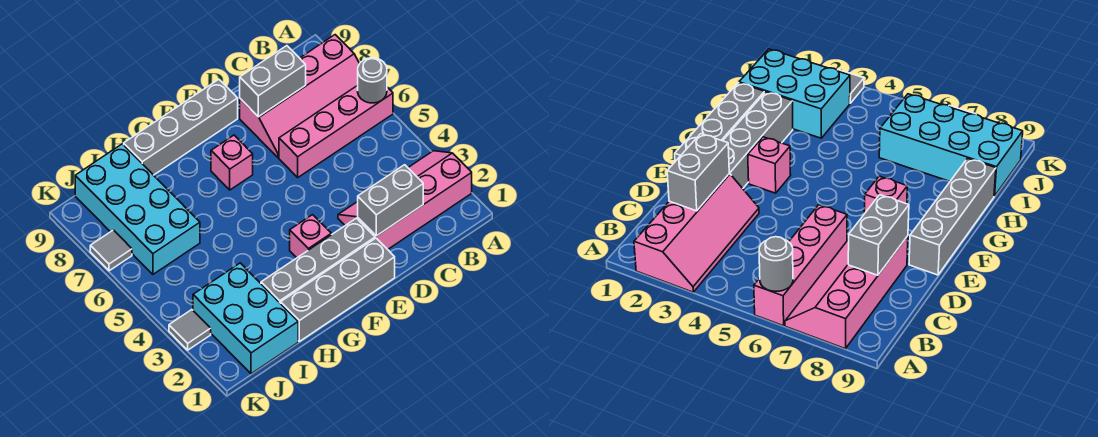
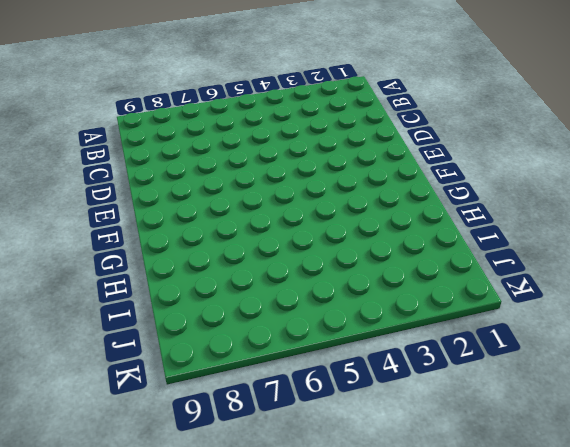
none -> pink 2x4 slope [338,151,472,249]
none -> pink 1x4 brick [279,85,393,177]
none -> pink 2x4 slope [240,35,360,158]

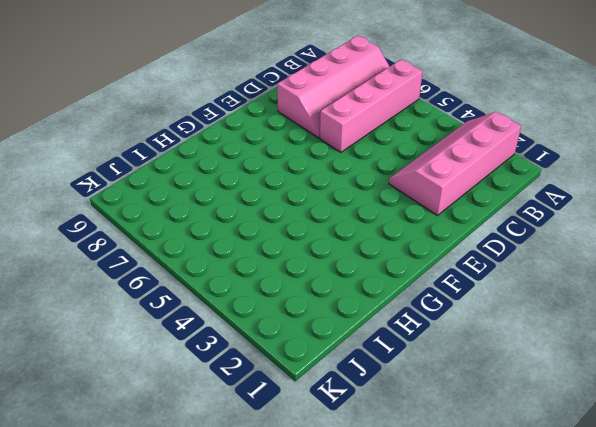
none -> grey 1x4 brick [281,238,395,341]
none -> grey 1x4 brick [261,218,375,304]
none -> grey 1x4 brick [124,79,238,175]

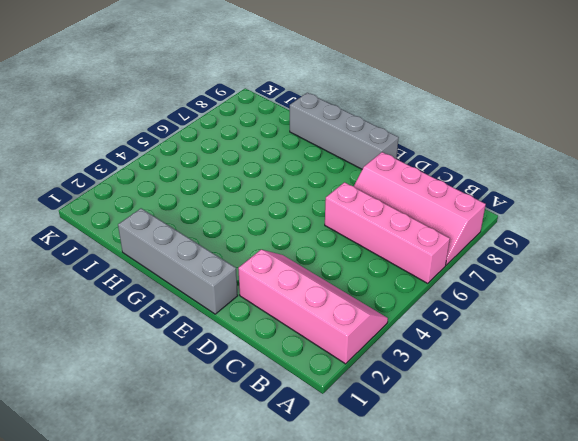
none -> grey 1x4 brick [261,218,375,304]
none -> pink 1x1 brick [290,215,331,258]
none -> pink 1x1 brick [211,135,253,190]

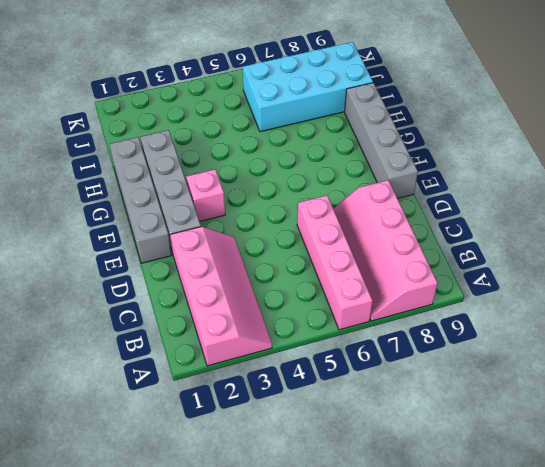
none -> pink 1x1 brick [211,135,253,190]
none -> cyan 2x3 brick [193,263,298,374]
none -> grey 1x1 tile [169,310,211,350]

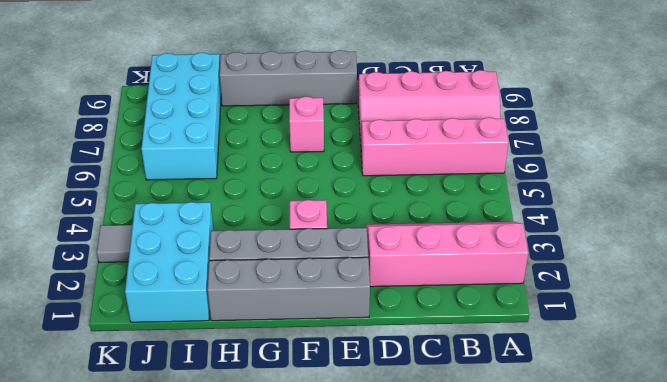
none -> grey 1x1 tile [90,230,132,271]
none -> grey 1x1 round brick [358,58,387,103]
none -> grey 1x2 brick [358,165,423,236]

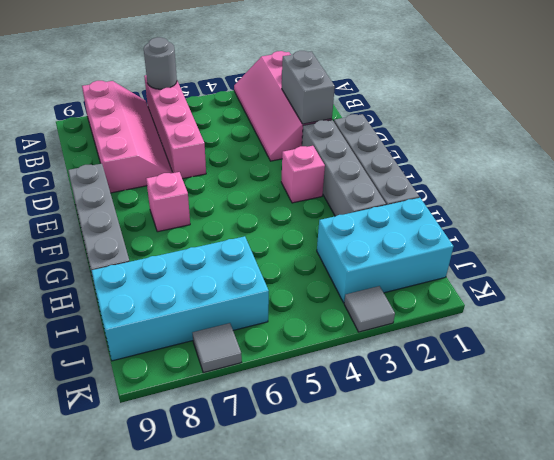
none -> grey 1x2 brick [240,46,306,117]

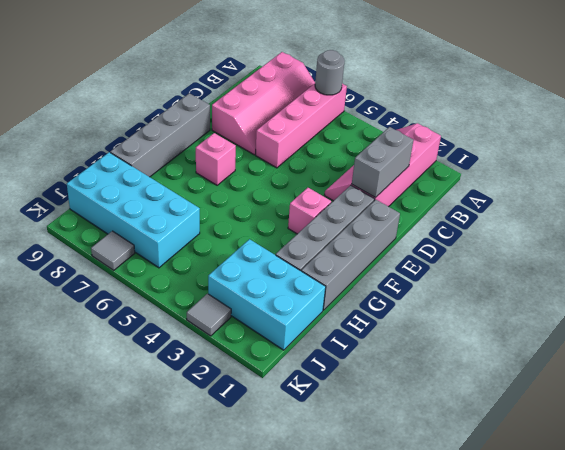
none -> grey 1x2 brick [240,46,306,117]

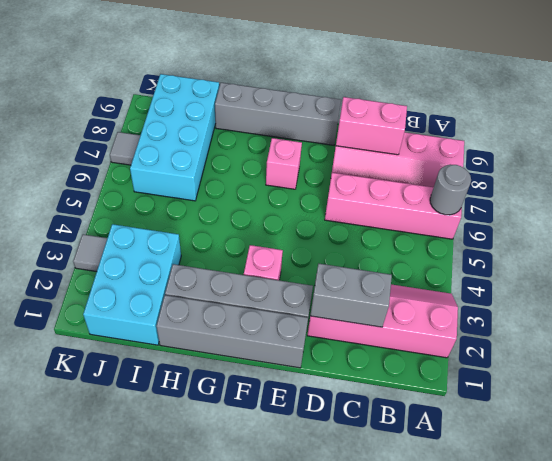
pink 1x2 brick [336,97,407,155] -> grey 1x2 brick [240,46,306,117]

